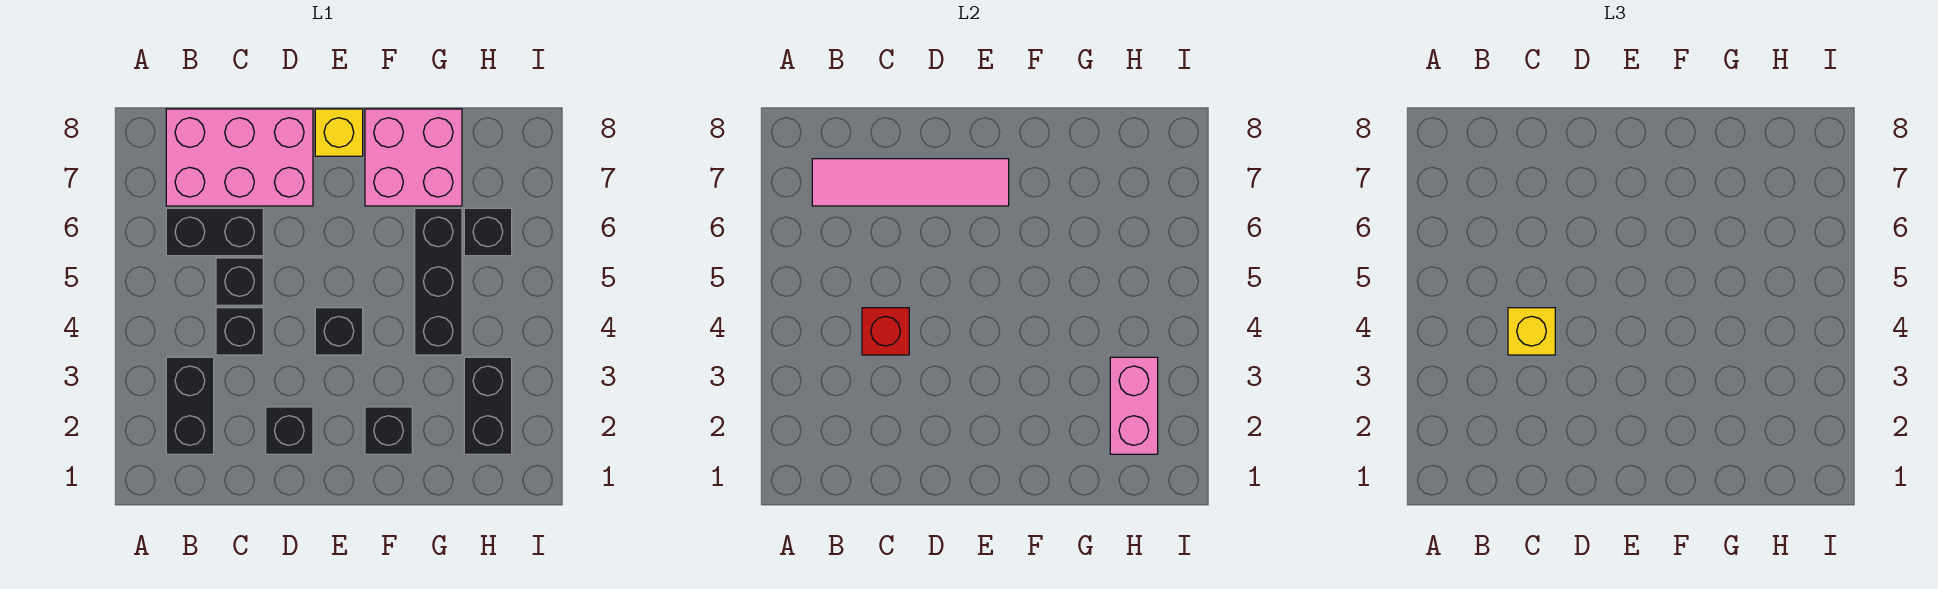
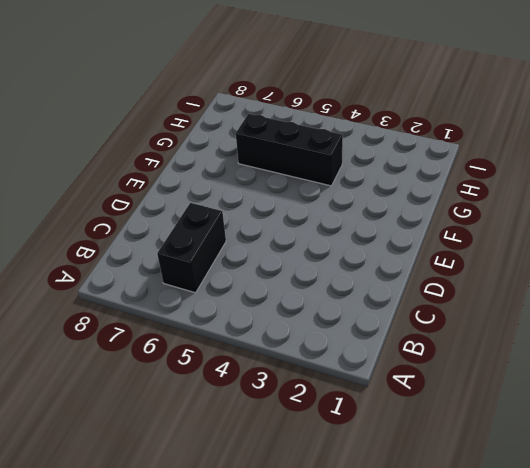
none -> black 1x2 brick [166,357,214,454]
none -> pink 2x3 brick [166,109,313,206]
none -> black 1x1 brick [216,308,263,355]

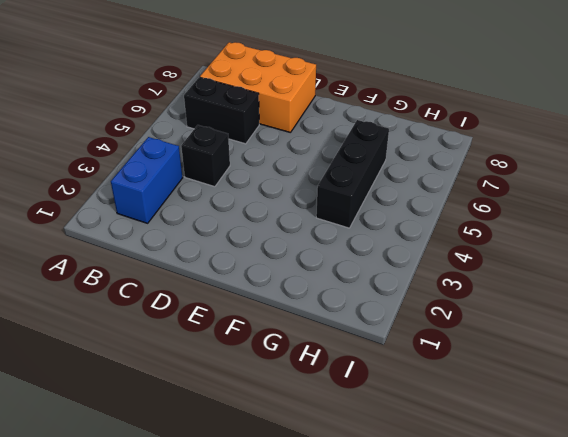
blue 1x2 brick [111,137,182,223] -> black 1x2 brick [166,357,214,454]
orange 2x3 brick [200,42,316,133] -> pink 2x3 brick [166,109,313,206]
none -> black 1x1 brick [216,258,263,305]
none -> black 1x1 brick [266,407,313,454]
none -> black 1x1 brick [315,308,363,355]

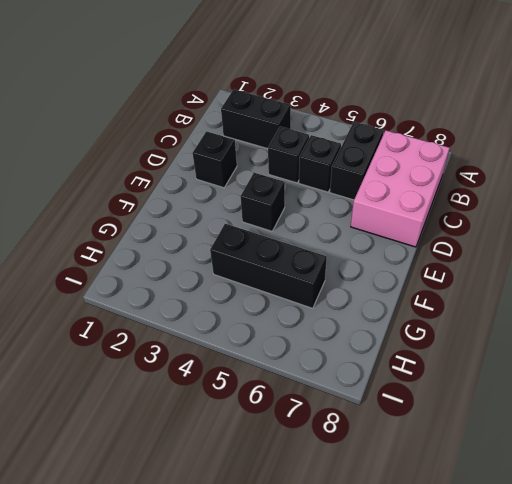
none -> yellow 1x1 brick [315,109,363,156]
none -> black 1x1 brick [365,407,412,454]
none -> pink 2x2 brick [365,109,462,206]

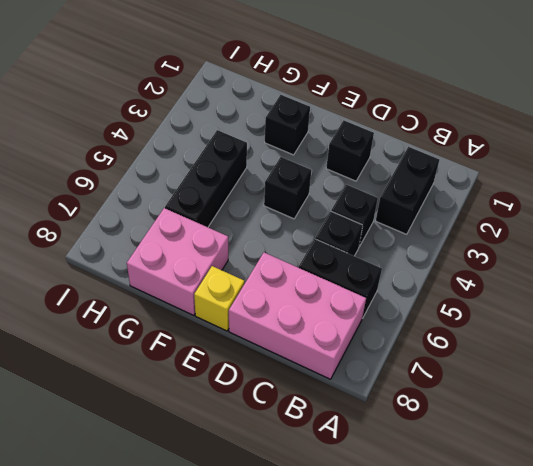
none -> black 1x2 brick [464,357,512,454]
none -> black 1x1 brick [464,208,512,256]
none -> pink 1x4 tile [812,159,1009,206]

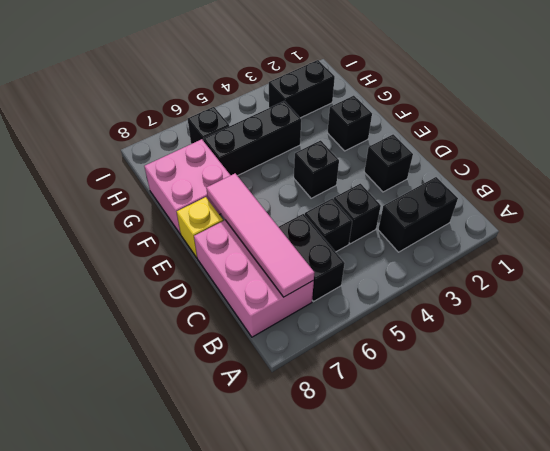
none -> red 1x1 brick [862,308,909,355]
none -> pink 1x2 brick [1110,357,1158,454]
none -> yellow 1x1 brick [1508,308,1555,355]

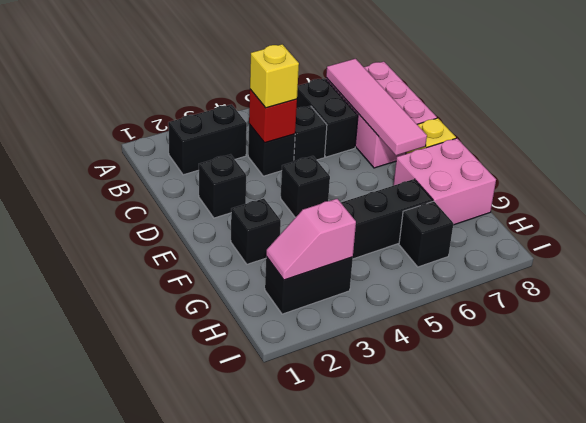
pink 1x2 slope [266,199,356,280] -> pink 1x2 brick [1110,357,1158,454]

